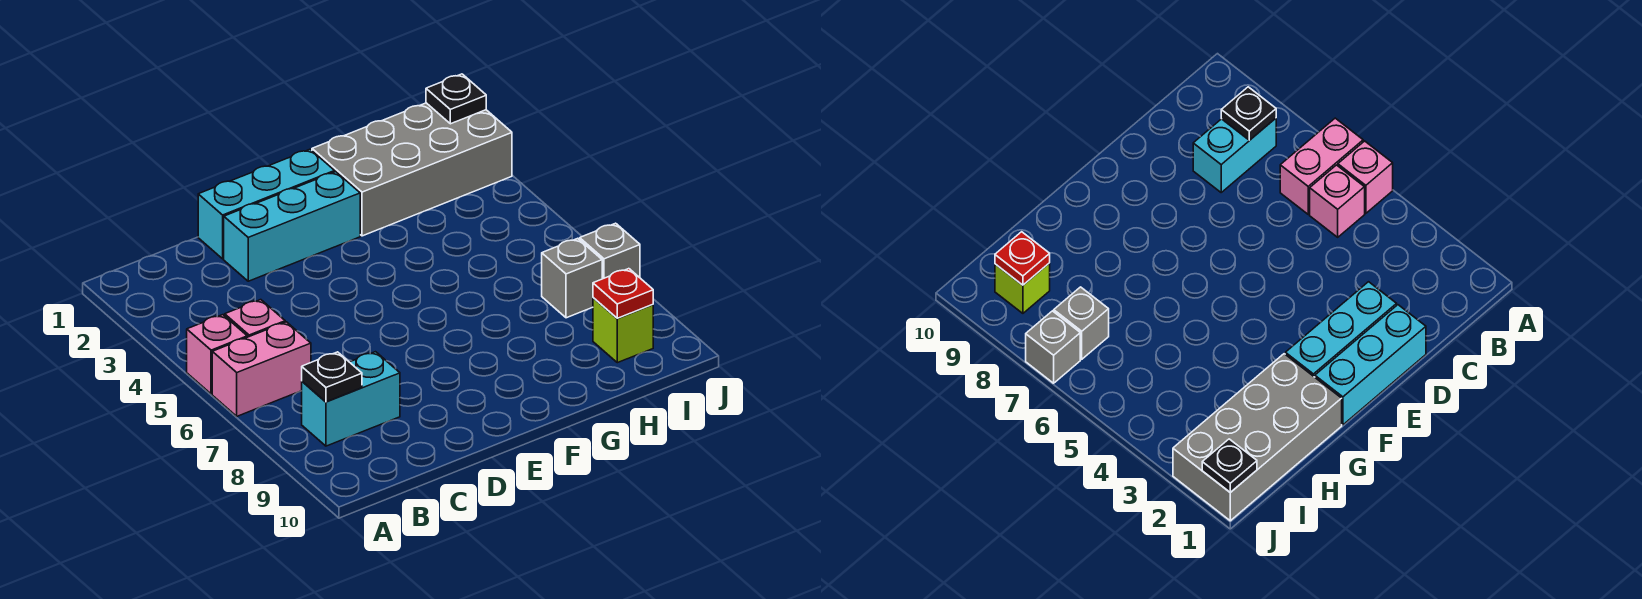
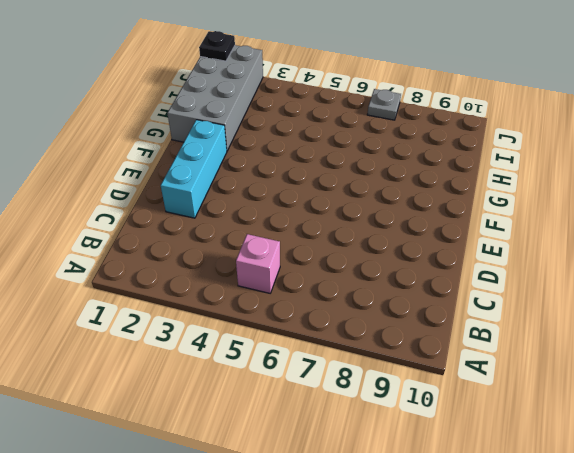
grey 1x1 plate [367,89,401,120] -> grey 1x1 brick [580,223,640,279]
none -> pink 1x1 brick [187,315,247,394]
none -> pink 1x2 brick [212,322,311,416]
none -> cyan 1x2 brick [302,352,400,446]

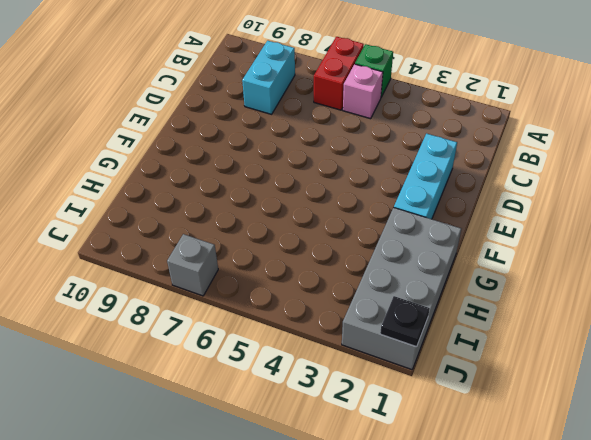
green 1x1 brick [355,44,393,97] -> pink 1x1 brick [187,315,247,394]
red 1x2 brick [314,37,364,110] -> pink 1x2 brick [212,322,311,416]
none -> cyan 1x3 brick [198,149,335,259]
none -> grey 1x1 brick [542,238,602,318]
none -> lime 1x1 brick [593,298,653,363]

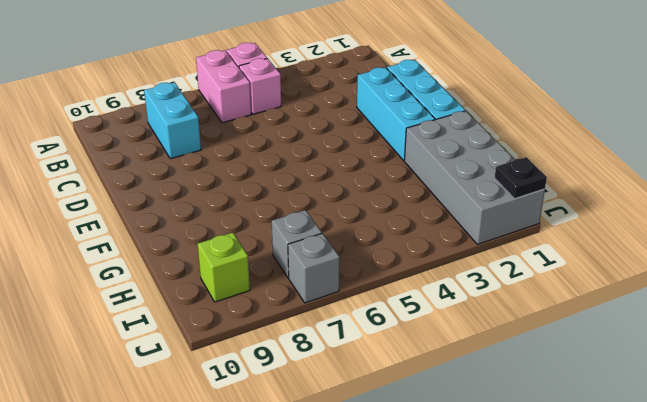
none -> black 1x1 plate [302,352,362,402]
none -> red 1x1 plate [593,269,653,318]

